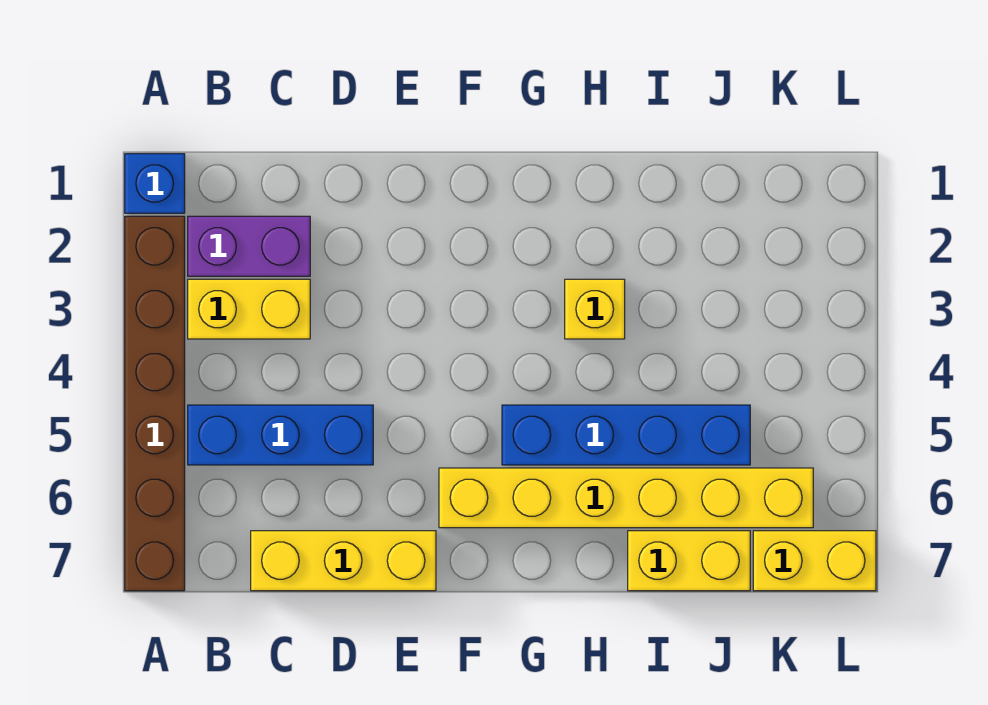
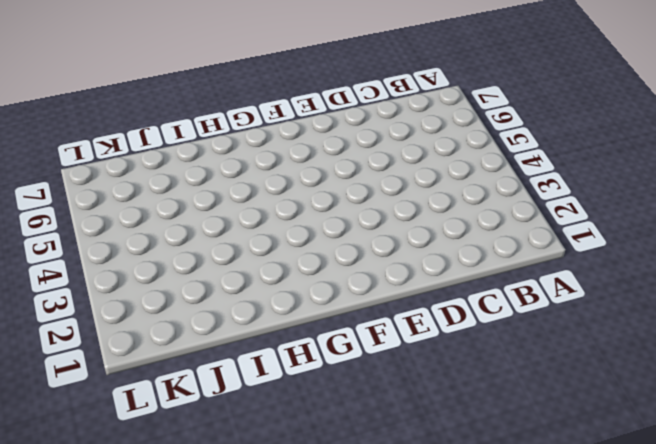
none -> blue 1x1 brick [125,154,185,213]
none -> brown 1x6 brick [125,216,185,591]

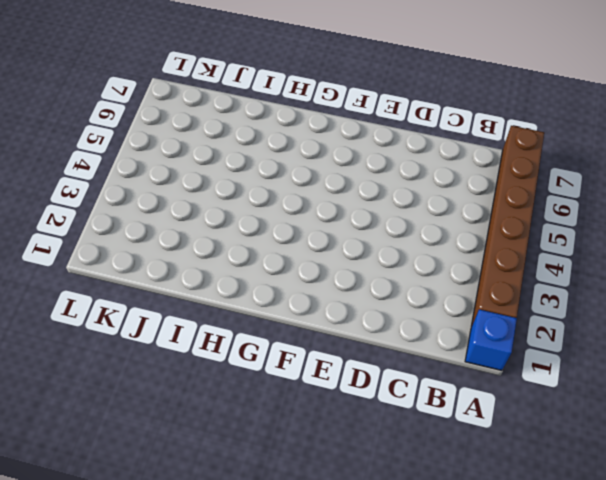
none -> purple 1x2 brick [188,216,310,276]
none -> yellow 1x2 brick [188,279,310,339]

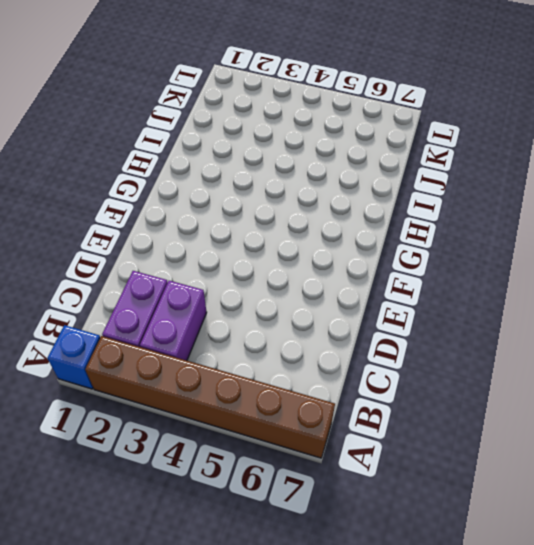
purple 1x2 brick [140,281,207,361] -> yellow 1x2 brick [188,279,310,339]
none -> blue 1x3 brick [188,405,373,465]
none -> yellow 1x3 brick [251,531,436,591]

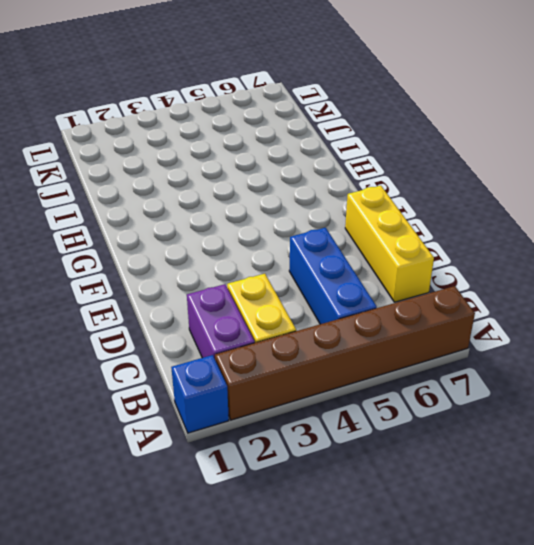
none -> yellow 1x6 brick [439,468,813,528]
none -> blue 1x4 brick [502,405,750,465]

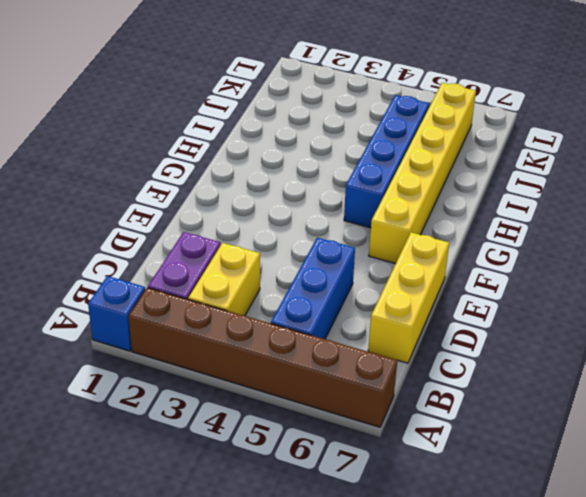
none -> yellow 1x1 brick [565,279,625,339]
none -> yellow 1x2 brick [628,531,750,591]

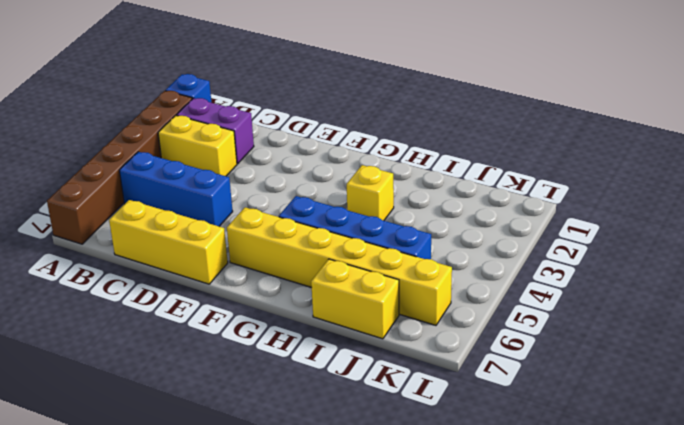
none -> yellow 1x2 brick [753,531,876,591]

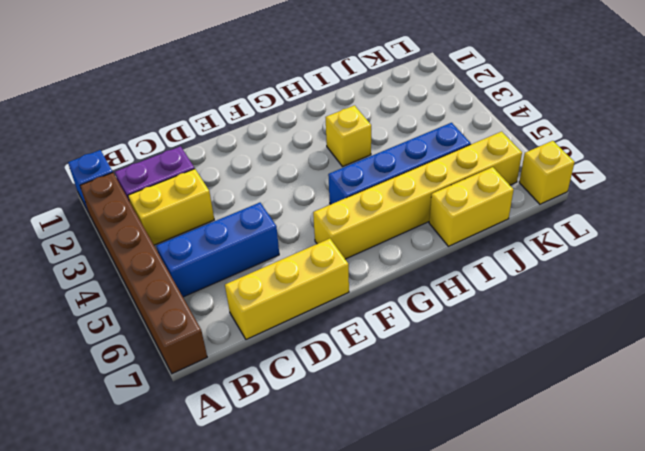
yellow 1x1 brick [519,141,575,204] -> yellow 1x2 brick [753,531,876,591]

